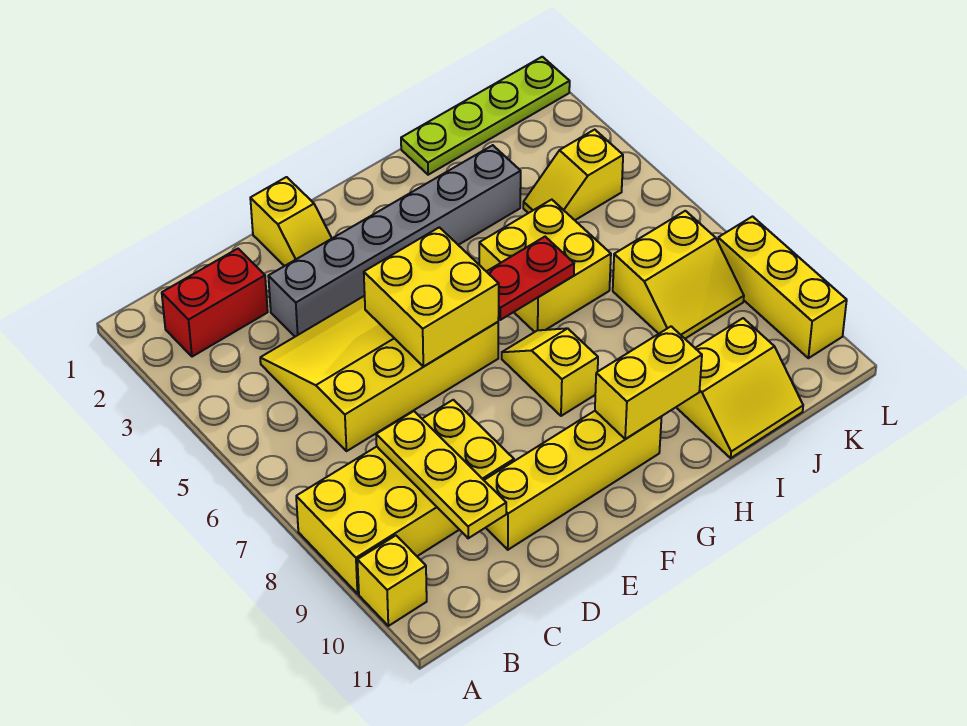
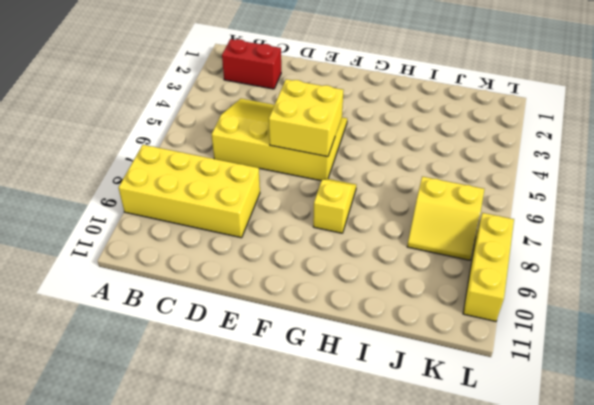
none -> yellow 1x1 brick [357,536,427,626]
none -> grey 1x6 brick [268,145,521,337]
none -> yellow 1x4 brick [484,411,661,550]

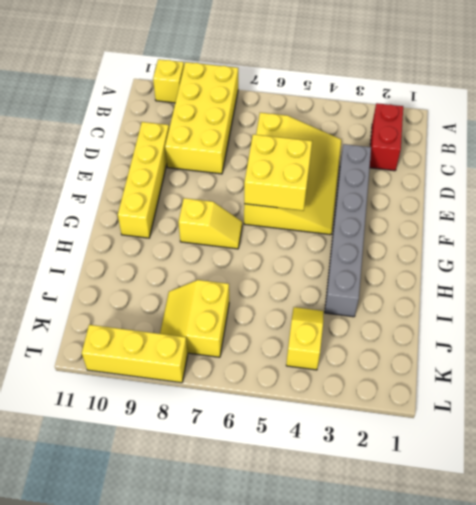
none -> yellow 1x2 slope [250,177,332,266]
none -> yellow 2x2 brick [479,200,611,332]
none -> lime 1x4 plate [401,57,570,175]

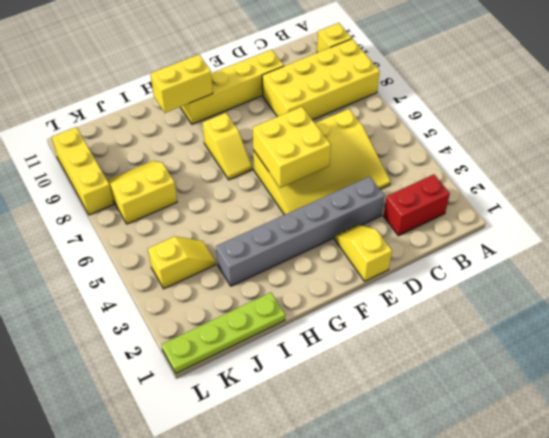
none -> yellow 2x2 brick [479,200,611,332]
none -> yellow 2x2 slope [676,318,803,458]
none -> yellow 1x3 plate [376,411,506,538]

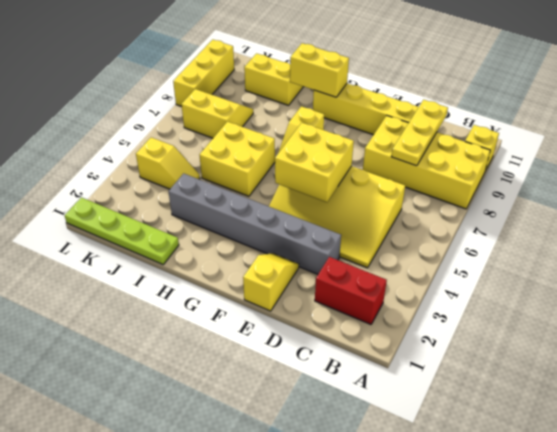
none -> red 1x2 plate [486,237,574,320]

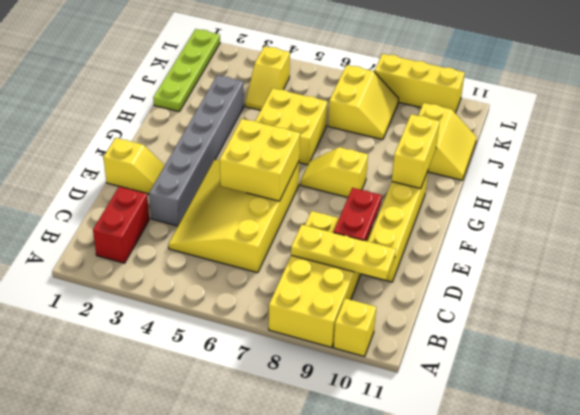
red 1x2 plate [333,188,382,241] -> red 1x2 plate moved to [486,237,574,320]

